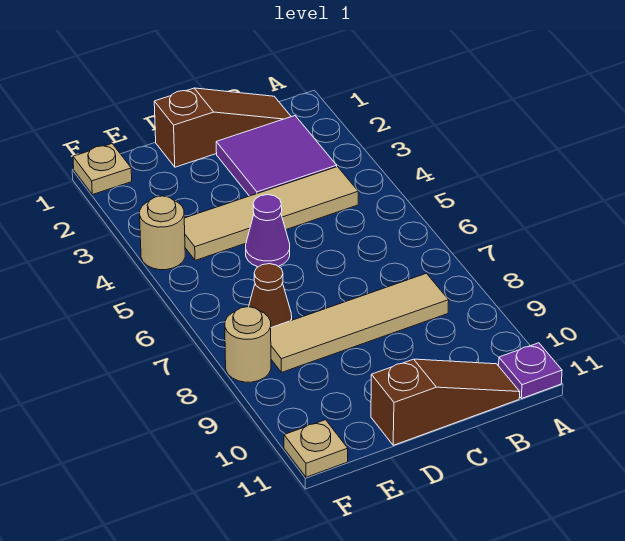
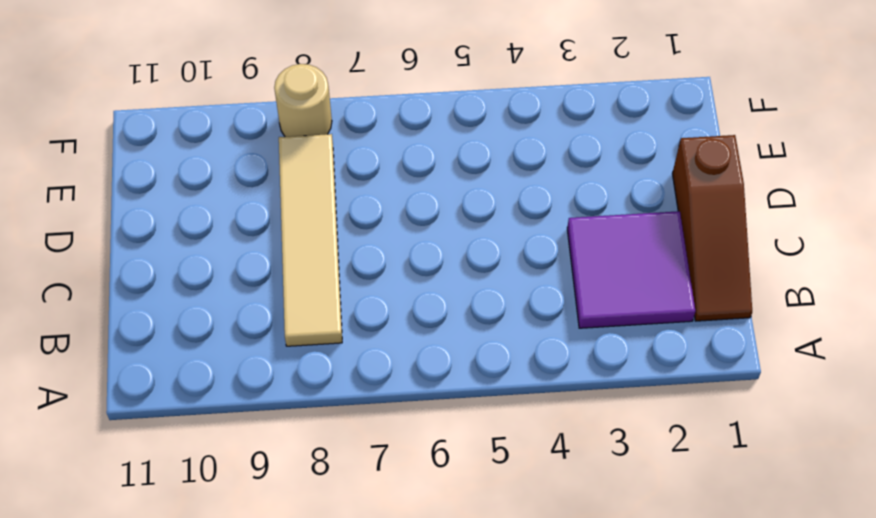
none -> purple 1x1 plate [499,343,562,399]
none -> tan 1x4 tile [184,167,358,260]
none -> brown 1x3 slope [371,359,520,445]

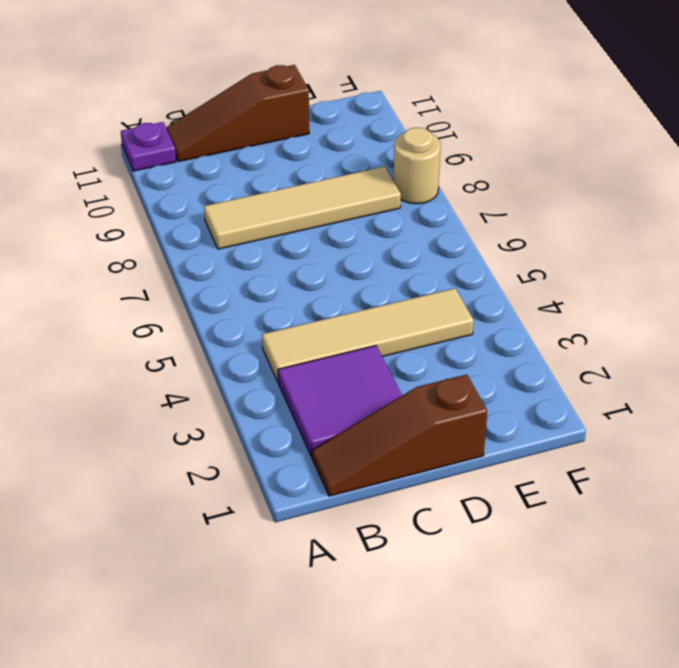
none -> purple 1x1 cone [246,195,290,267]
none -> brown 1x1 cone [249,264,292,328]
none -> tan 1x1 plate [73,144,132,195]

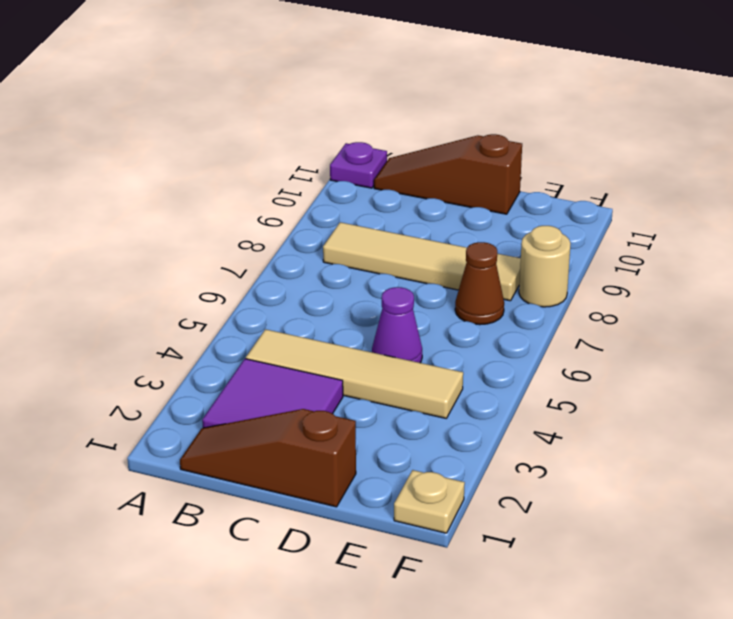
none -> tan 1x1 round brick [140,196,185,270]
none -> tan 1x1 plate [284,420,348,477]

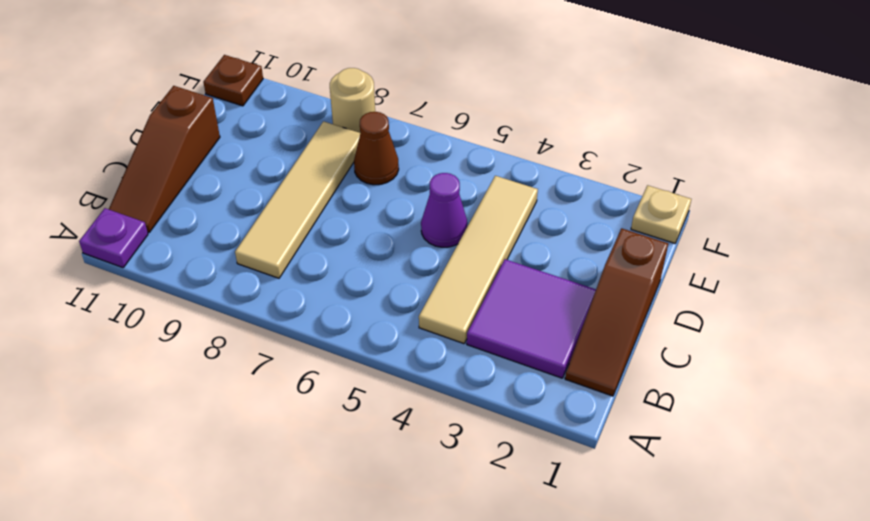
brown 1x1 plate [203,55,263,106] -> tan 1x1 plate [284,420,348,477]
none -> tan 1x1 round brick [140,196,185,270]

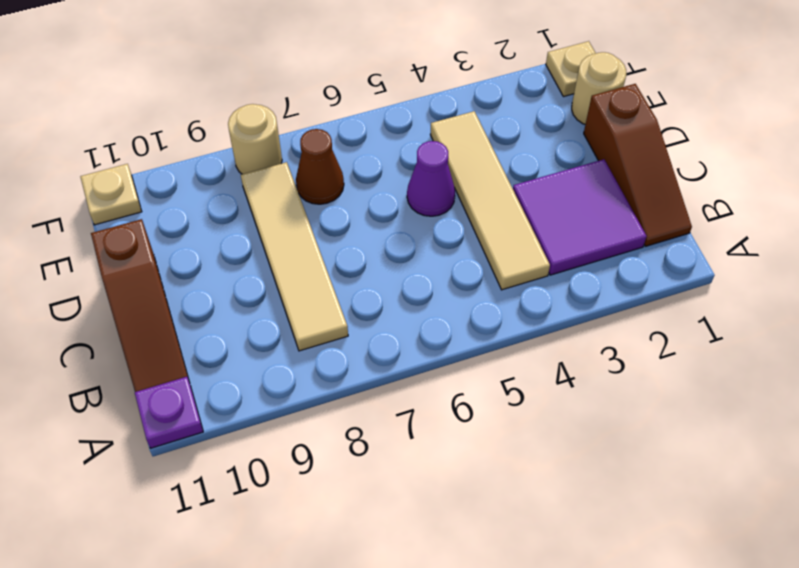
tan 1x1 round brick [572,52,626,124] -> tan 1x1 round brick moved to [140,196,185,270]

